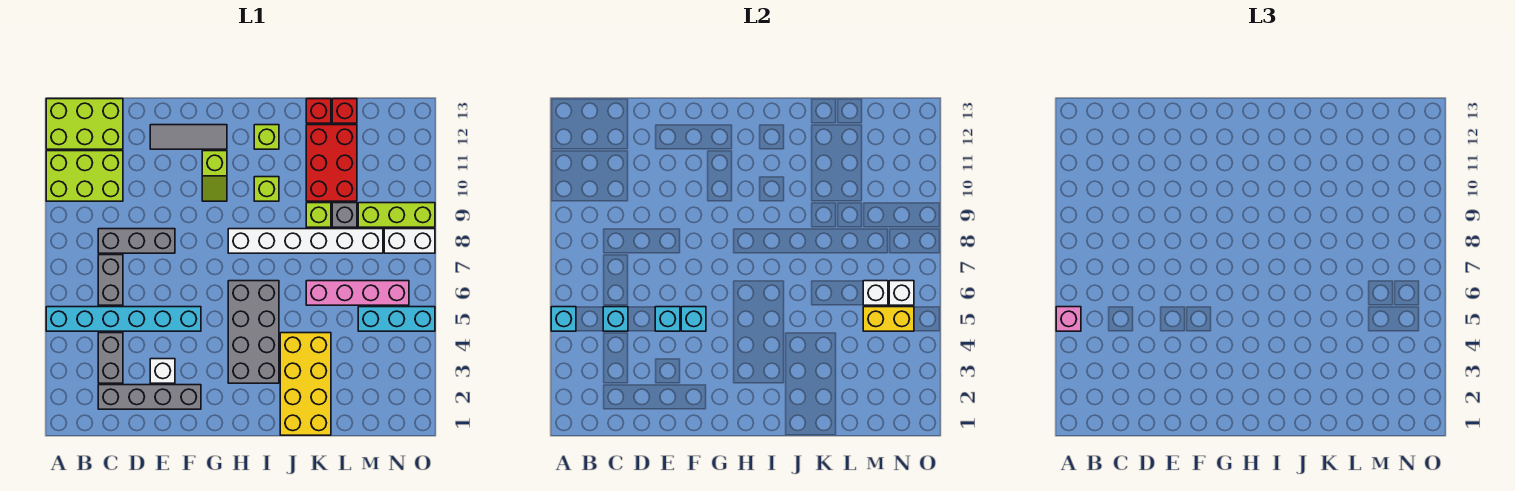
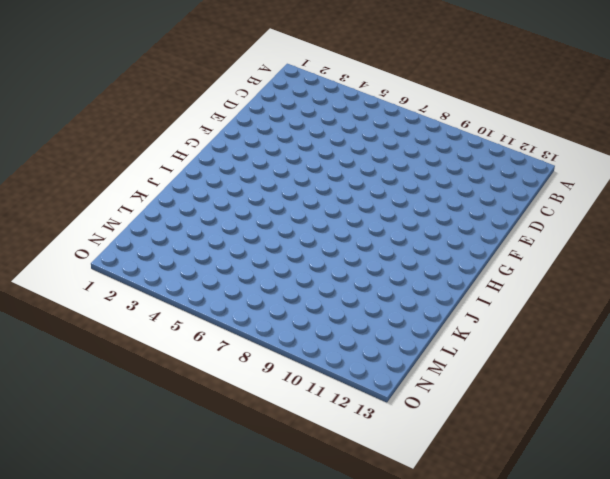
none -> cyan 1x6 brick [46,307,201,331]
none -> lime 2x3 brick [46,151,123,201]
none -> lime 2x3 brick [46,99,123,149]
none -> grey 1x4 brick [98,385,201,409]

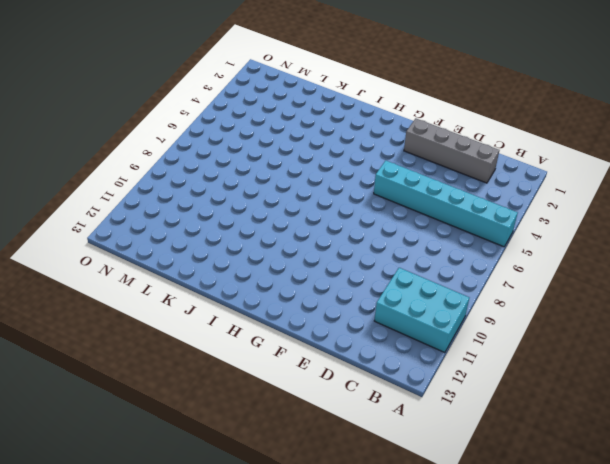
cyan 2x3 brick [374,268,469,353] -> lime 2x3 brick [46,151,123,201]
none -> lime 2x3 brick [46,99,123,149]
none -> grey 1x2 brick [98,333,123,383]
none -> grey 1x2 brick [98,255,123,305]
none -> grey 1x3 brick [98,229,175,253]

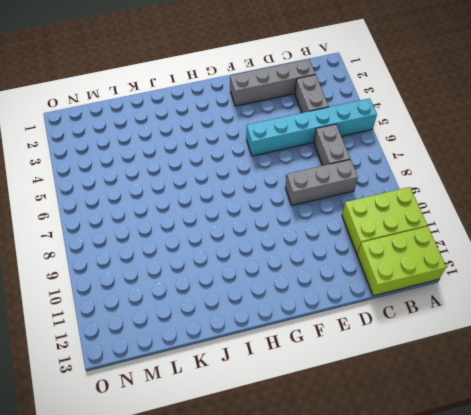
none -> white 1x1 brick [150,359,175,383]
none -> grey 1x3 tile [150,125,227,149]
none -> lime 1x2 slope [202,151,227,201]
none -> grey 2x4 brick [228,281,279,383]

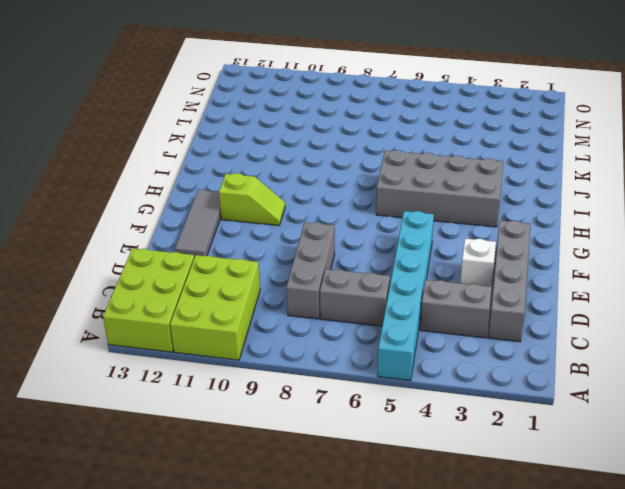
none -> white 1x6 brick [228,229,383,253]
none -> lime 1x1 brick [254,177,279,201]
none -> lime 1x1 brick [254,125,279,149]
none -> yellow 2x4 brick [280,333,331,435]

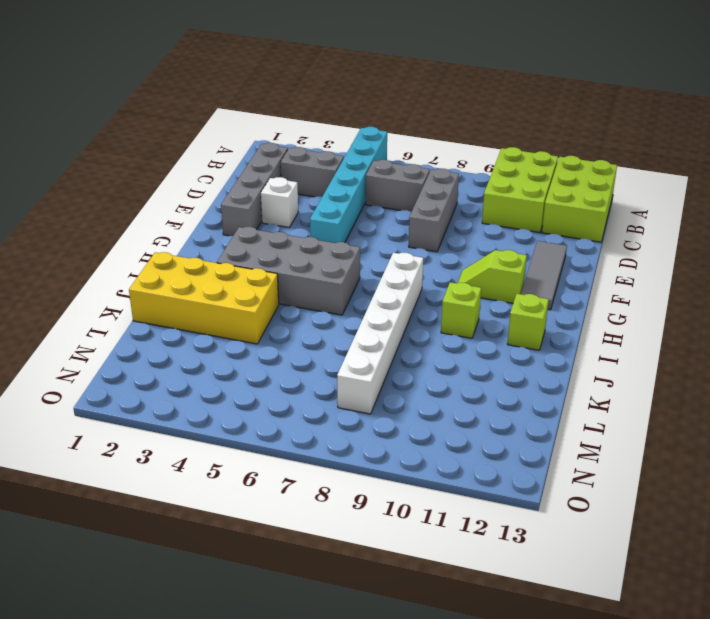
none -> pink 1x4 brick [306,281,409,305]
none -> lime 1x1 brick [306,203,331,227]
none -> red 2x3 brick [306,125,357,201]
none -> red 1x1 brick [306,99,331,123]

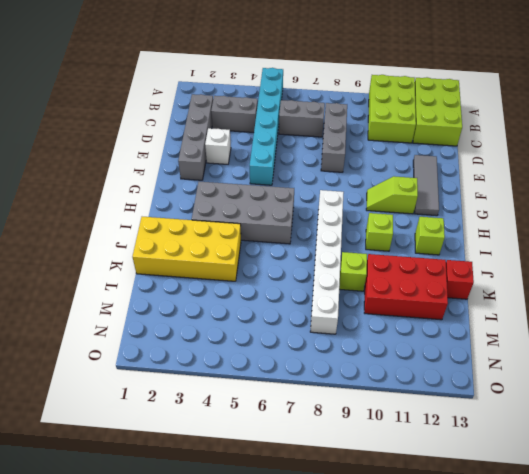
none -> pink 1x4 brick [306,281,409,305]
none -> grey 1x1 brick [332,203,357,227]
none -> red 1x1 brick [332,99,357,123]
none -> cyan 1x3 brick [358,307,435,331]

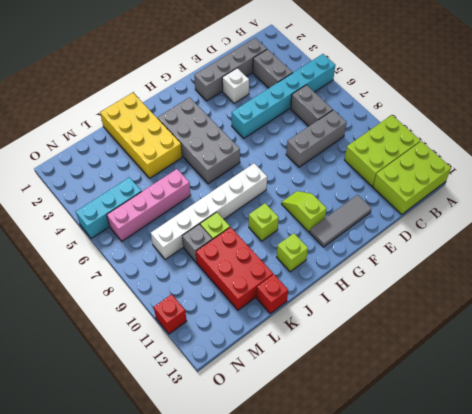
red 1x1 brick [154,294,187,334] -> red 1x1 brick moved to [332,99,357,123]
none -> lime 1x3 brick [358,203,435,227]
none -> white 1x2 brick [384,229,435,253]
none -> cyan 1x1 brick [551,307,576,331]
none -> cyan 1x1 brick [603,307,628,331]

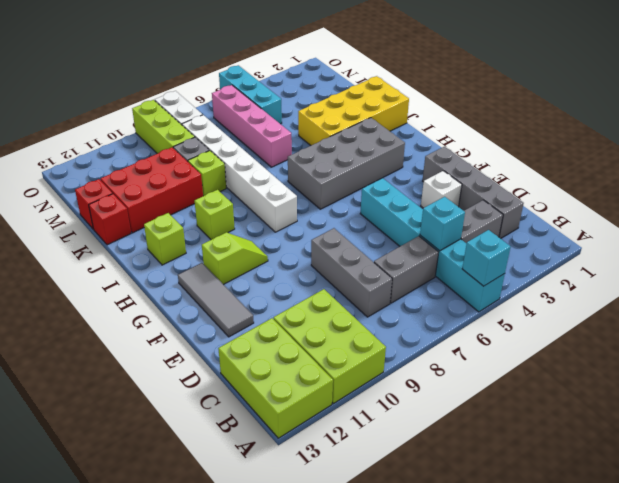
none -> cyan 1x1 brick [655,307,680,331]
none -> cyan 1x1 brick [681,307,706,331]
none -> yellow 1x2 brick [863,307,914,331]
none -> white 1x1 brick [863,281,888,305]

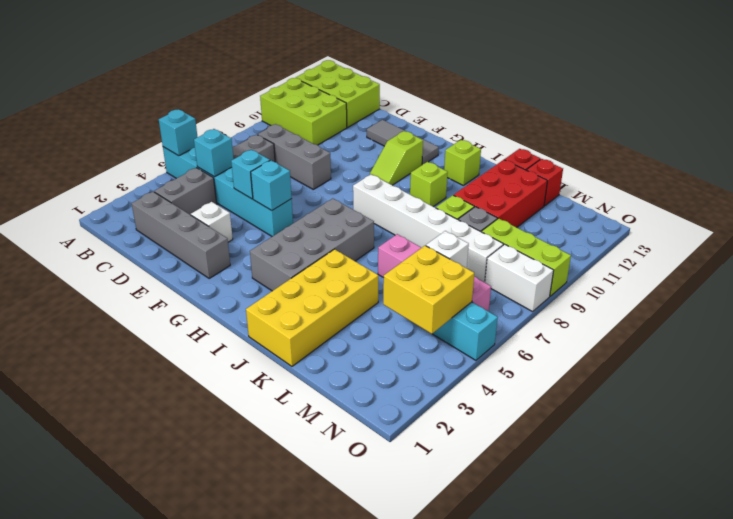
yellow 2x2 brick [383,246,474,334] -> yellow 1x2 brick [863,307,914,331]
none -> white 1x1 brick [889,281,914,305]
none -> pink 1x1 brick [1056,307,1081,331]

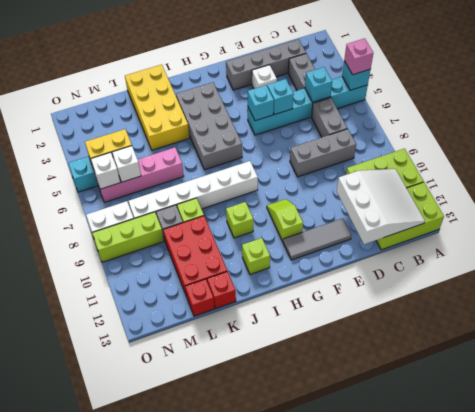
white 3x3 slope [336,169,425,244] -> none

